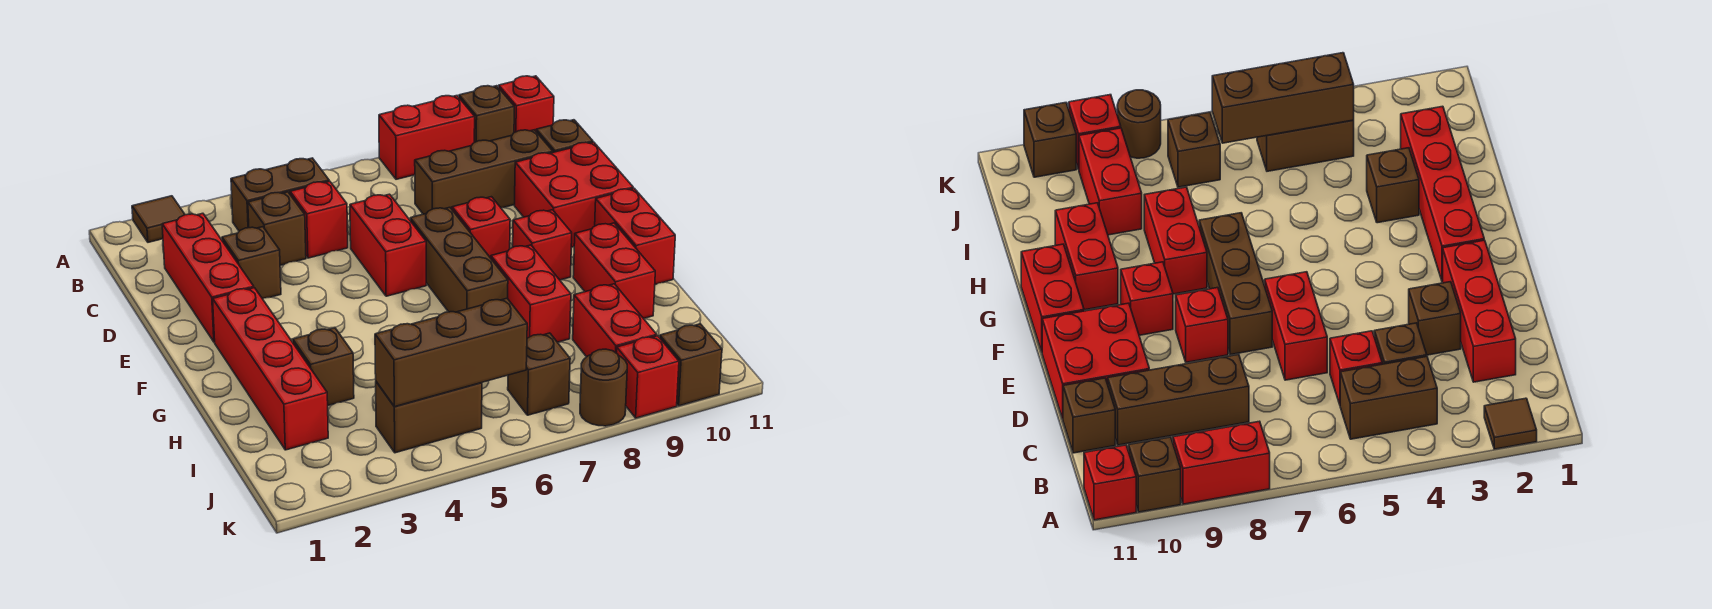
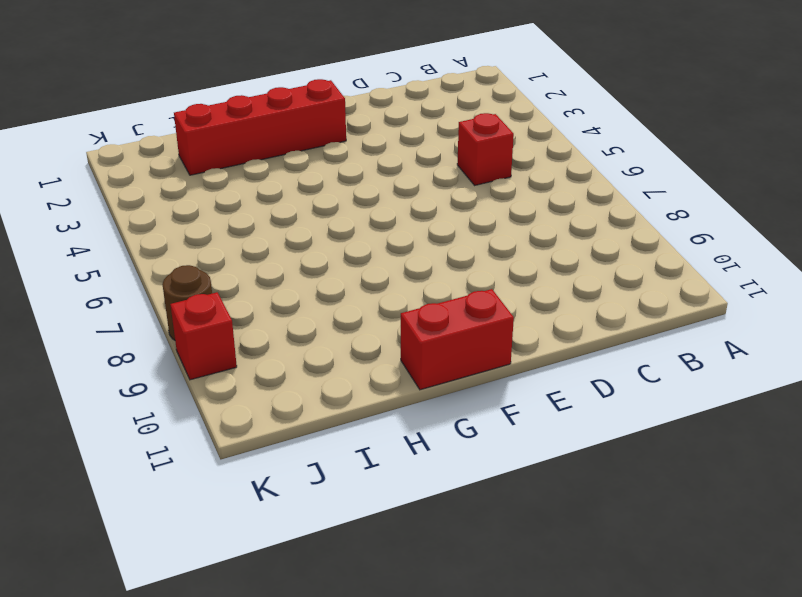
none -> brown 1x1 tile [132,196,185,242]
none -> red 1x2 brick [379,96,475,179]
none -> brown 1x1 brick [459,86,514,142]

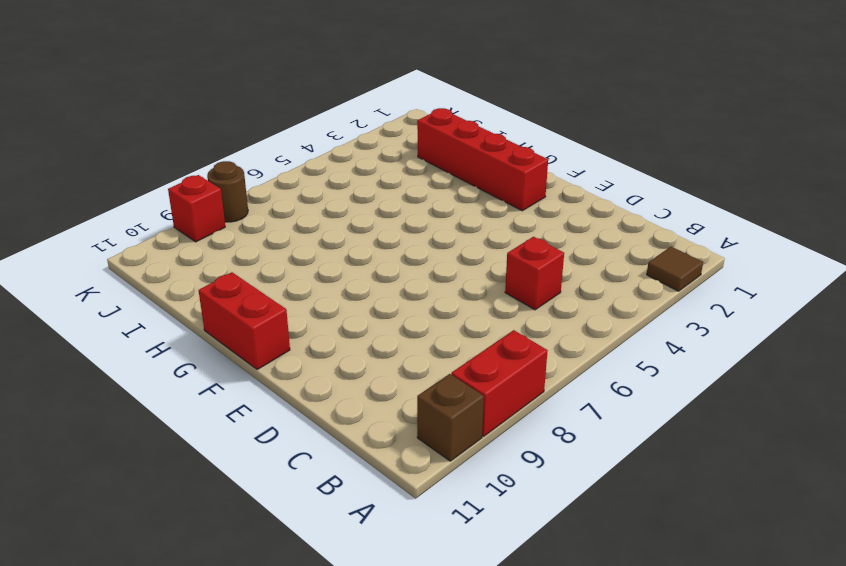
none -> red 1x1 brick [499,76,554,133]
none -> brown 1x2 brick [231,158,329,231]
none -> red 1x3 brick [162,213,254,342]

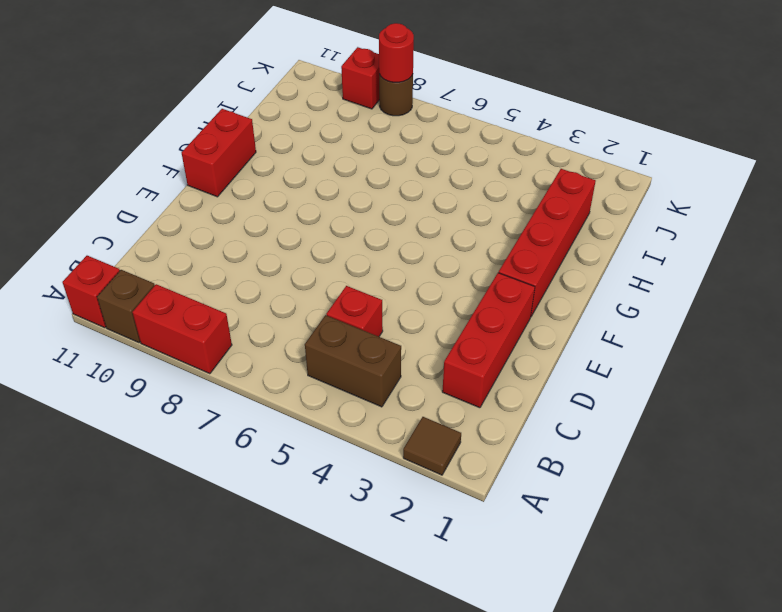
red 1x1 round brick [379,23,414,82] -> none
none -> brown 1x1 brick [248,192,306,265]
none -> brown 1x3 brick [415,130,553,214]
none -> brown 1x1 brick [536,120,593,152]

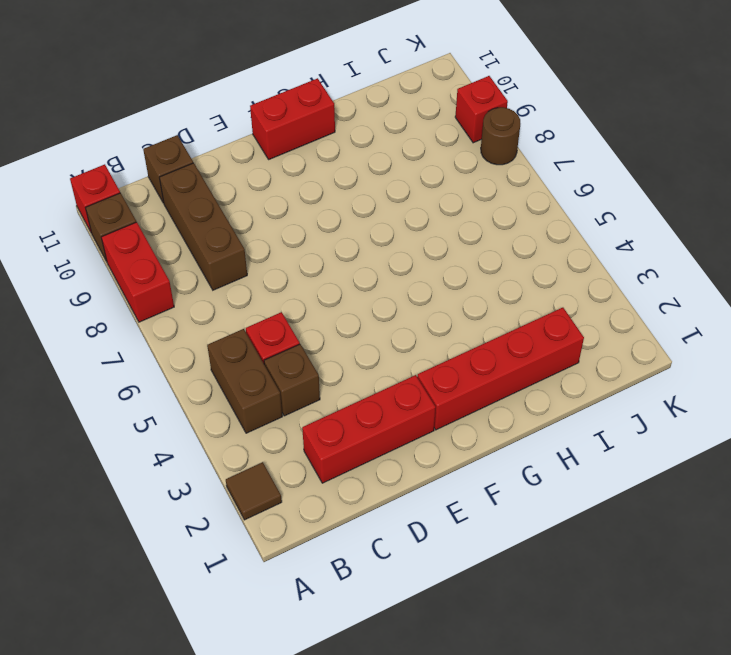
none -> brown 1x1 brick [222,227,281,299]
none -> red 1x2 brick [350,194,426,296]
none -> red 2x2 brick [514,142,633,247]

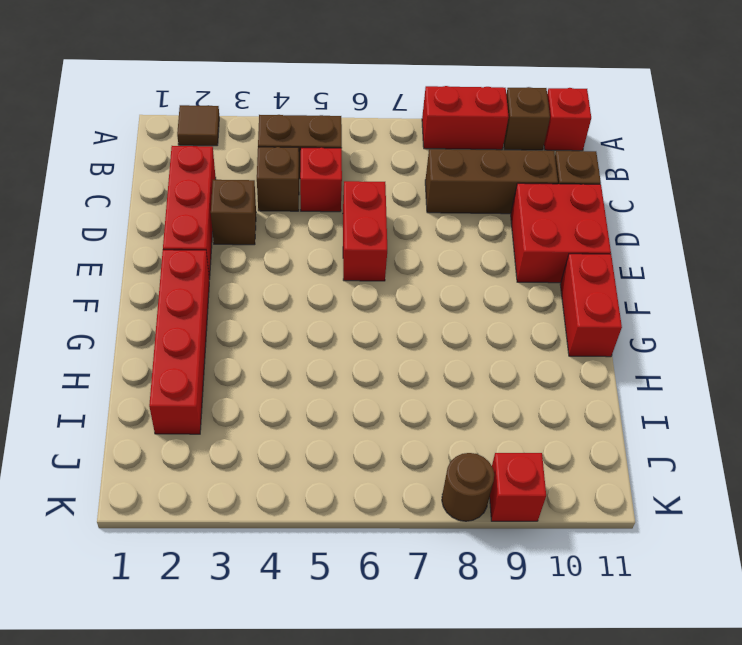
none -> brown 1x3 brick [410,207,508,312]
none -> red 1x1 brick [452,197,510,258]
none -> red 1x1 brick [513,210,572,280]

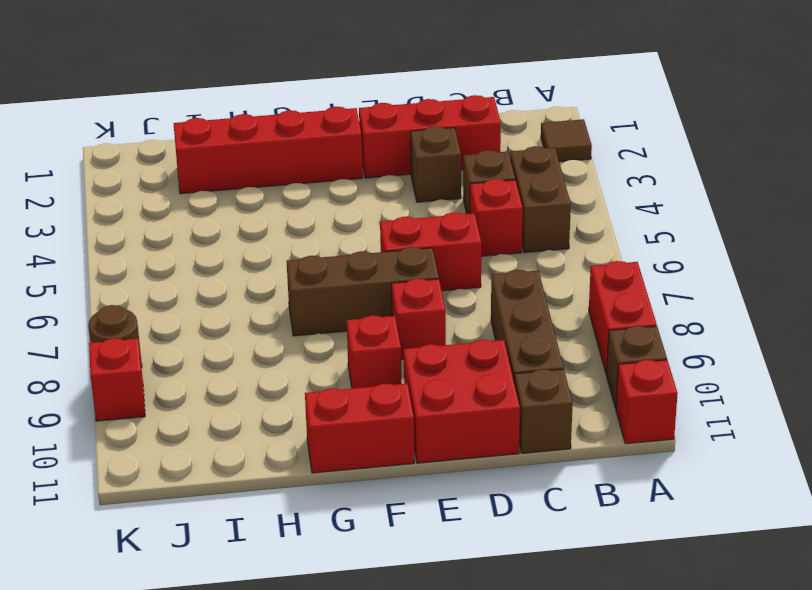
none -> red 1x2 brick [491,245,571,342]
none -> red 1x2 brick [573,223,655,319]
none -> brown 1x1 brick [293,328,354,405]

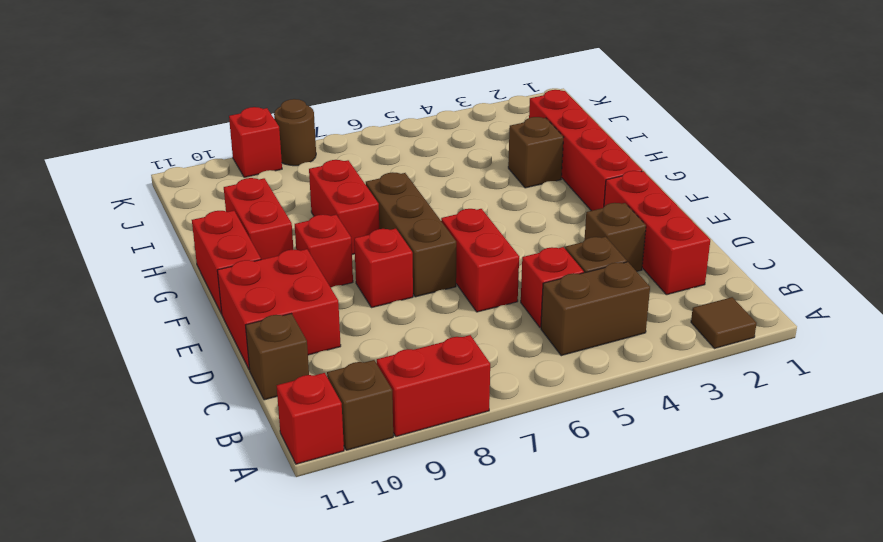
none -> brown 1x3 brick [415,130,553,214]
none -> red 1x2 brick [573,284,657,357]
none -> brown 1x2 brick [376,382,482,453]

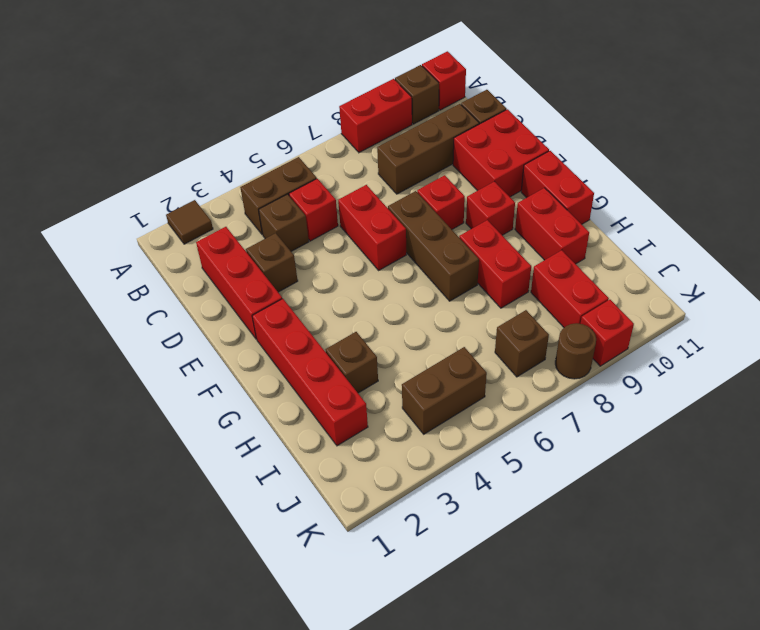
none -> brown 1x1 brick [660,324,722,406]
none -> brown 1x3 brick [375,298,527,407]

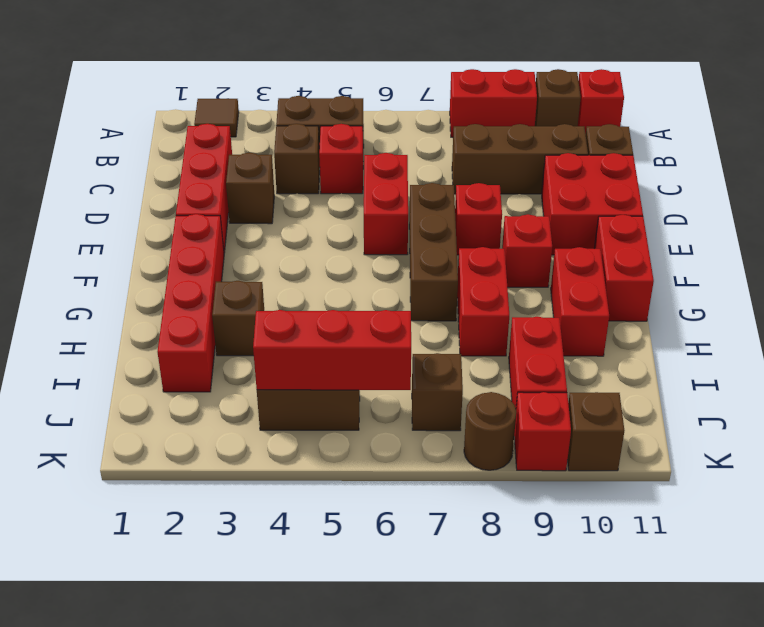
red 1x3 brick [253,310,411,390] -> brown 1x3 brick [375,298,527,407]

